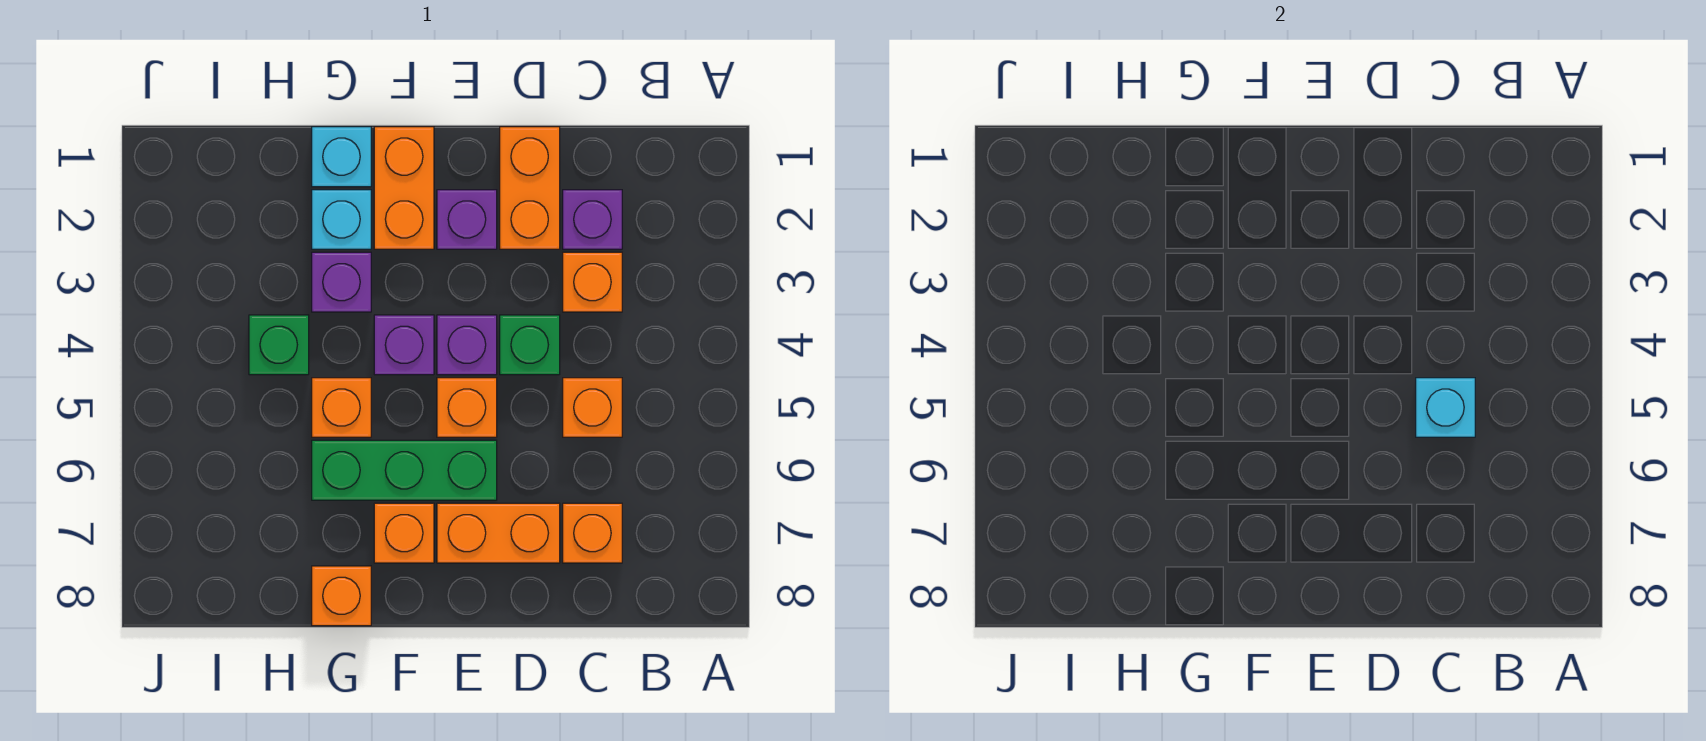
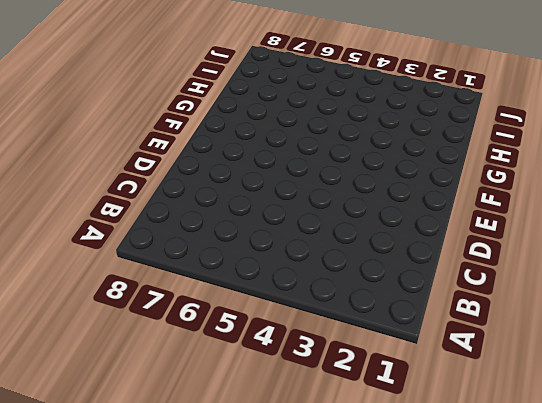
none -> purple 1x1 brick [563,190,622,249]
none -> orange 1x1 brick [563,252,622,312]
none -> orange 1x1 brick [563,378,622,437]

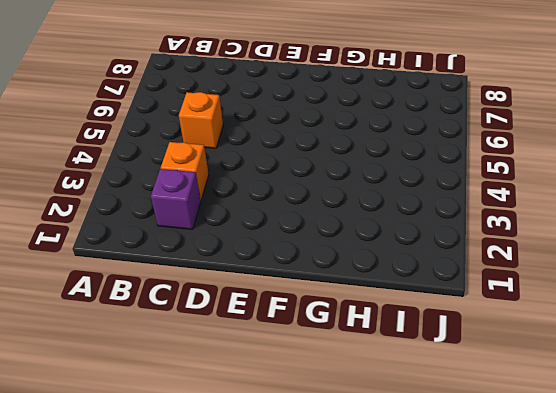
none -> orange 1x1 brick [563,503,622,563]
none -> orange 1x2 brick [500,127,560,249]
none -> green 1x1 brick [500,315,560,375]

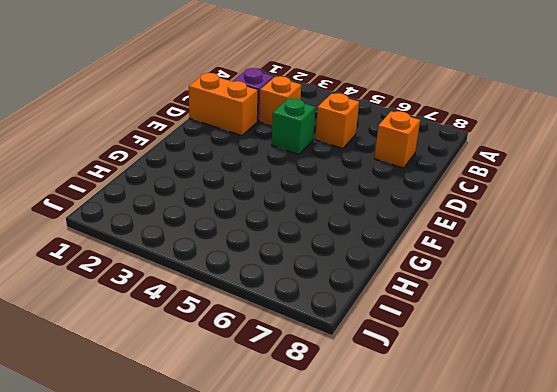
none -> orange 1x2 brick [437,503,560,563]
none -> purple 1x1 brick [437,190,497,249]
none -> purple 1x1 brick [437,315,497,375]

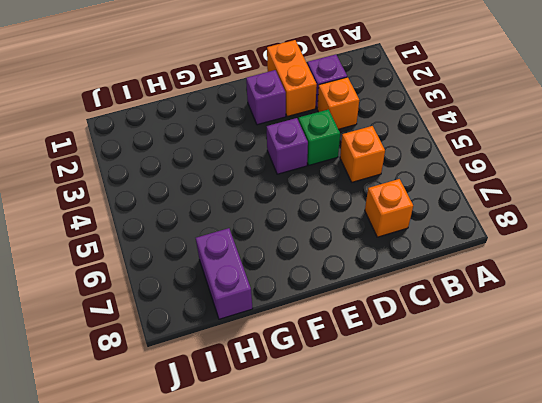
purple 1x2 brick [196,228,253,319] -> none
none -> orange 1x2 brick [437,503,560,563]
none -> orange 1x1 brick [437,378,497,437]
none -> green 1x3 brick [312,440,497,500]

